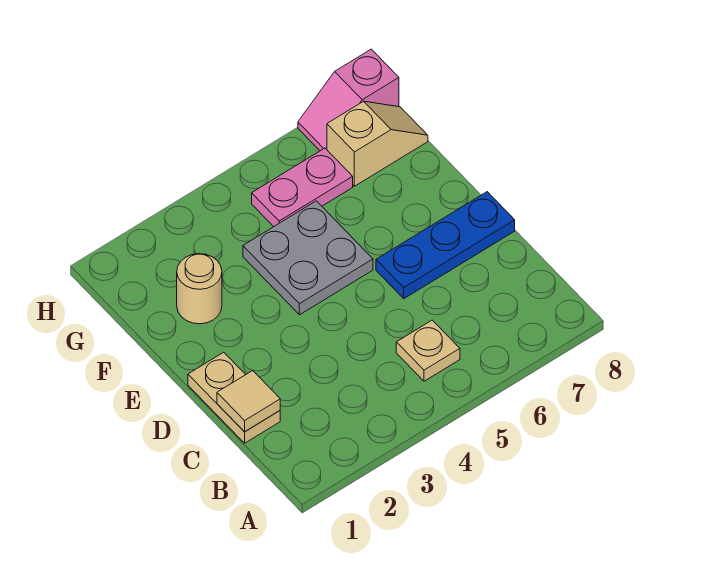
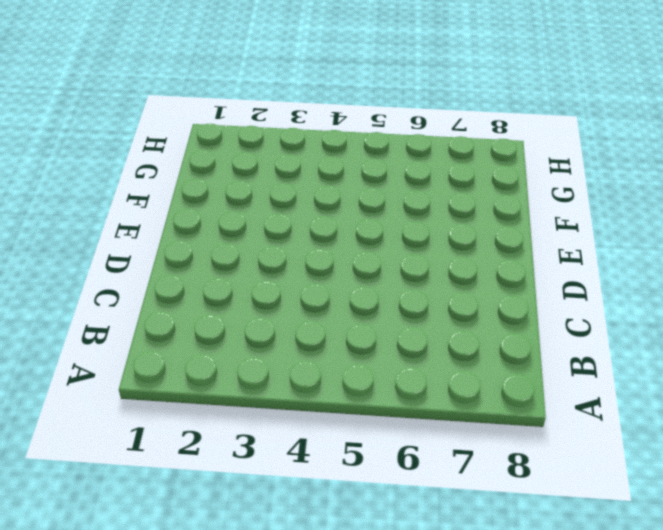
none -> tan 1x1 plate [396,320,460,381]
none -> tan 1x2 plate [188,352,280,443]

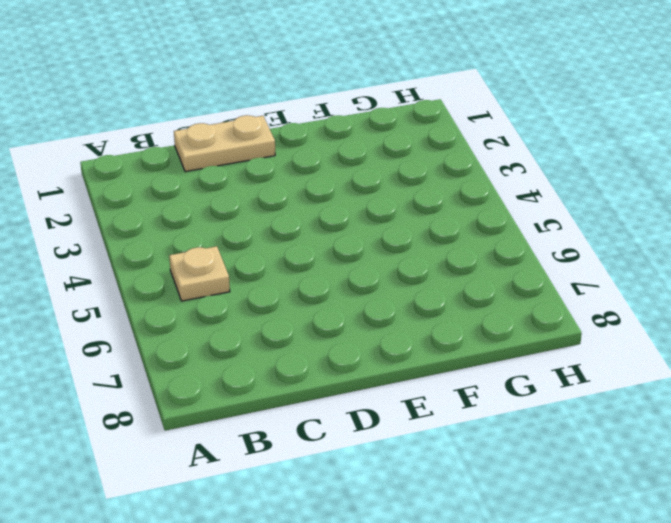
none -> blue 1x3 plate [376,192,515,299]
none -> grey 2x2 plate [243,201,373,315]

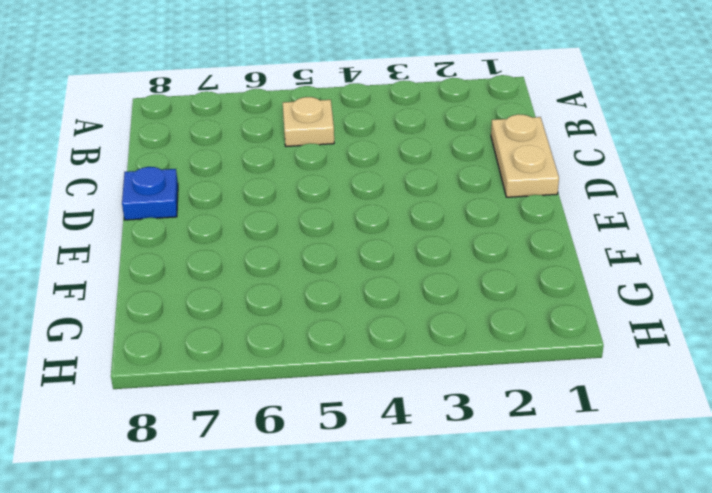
blue 1x1 plate [122,167,178,220] -> blue 1x3 plate [376,192,515,299]
none -> grey 2x2 plate [243,201,373,315]
none -> tan 1x1 round brick [177,254,222,324]

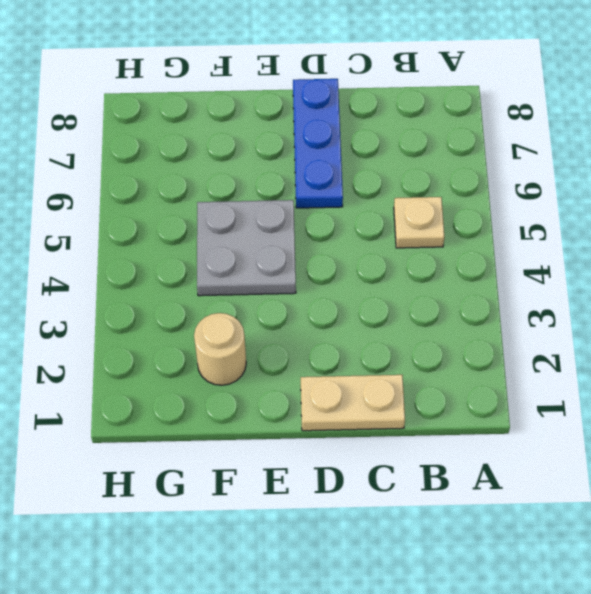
none -> pink 1x2 plate [252,148,353,227]
none -> tan 1x2 slope [327,101,428,186]

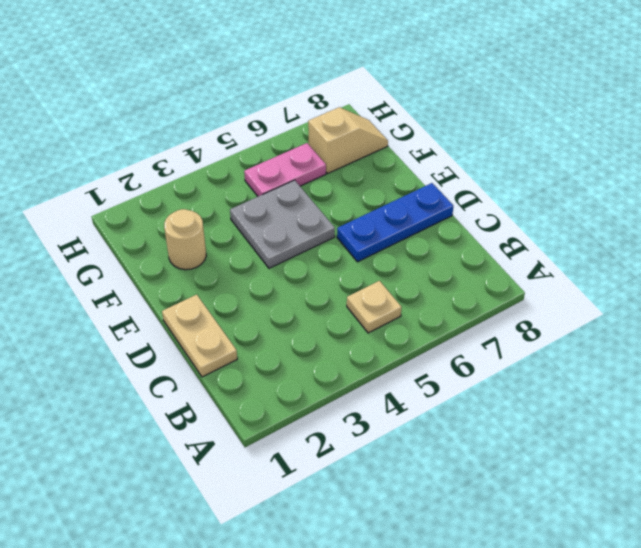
none -> pink 1x2 slope [298,49,399,151]
none -> tan 1x1 tile [217,370,280,432]

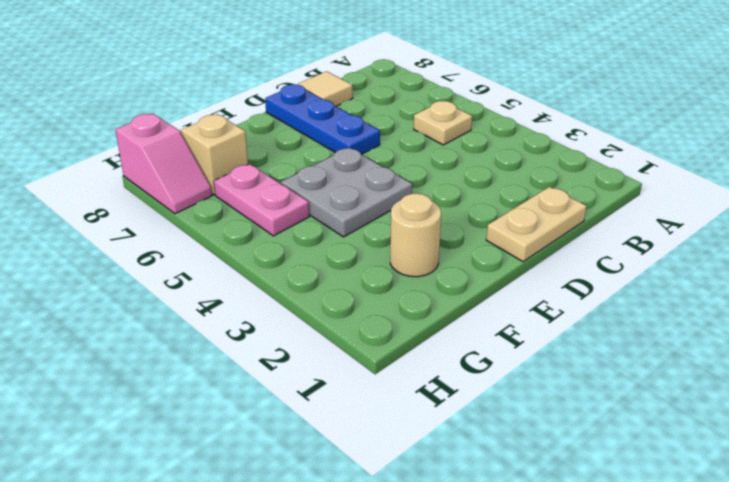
tan 1x1 tile [298,71,353,106] -> tan 1x1 tile moved to [217,370,280,432]

